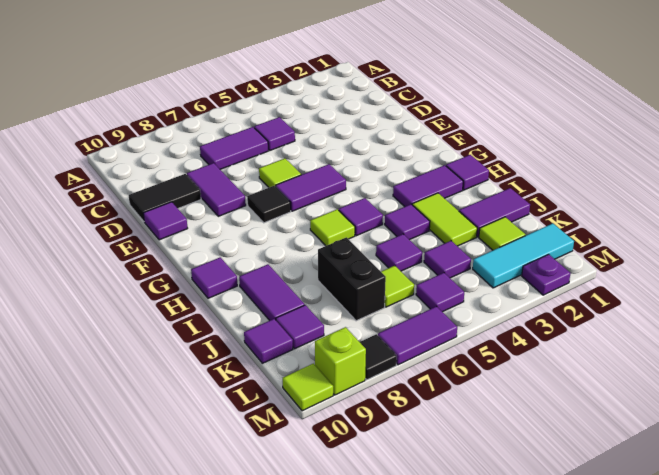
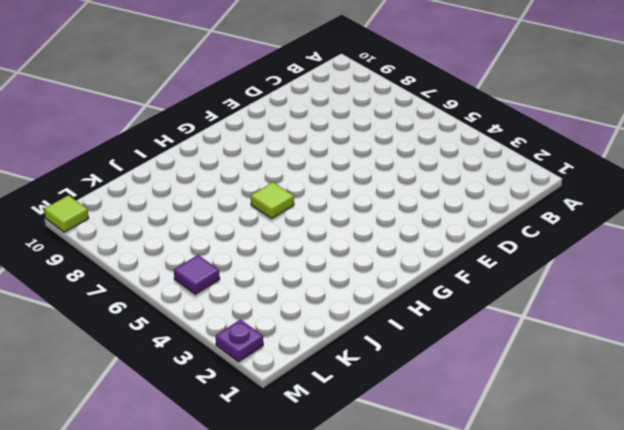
none -> purple 1x1 tile [254,117,295,150]
none -> purple 1x2 tile [200,127,268,169]
none -> purple 1x2 tile [187,163,246,216]
none -> black 1x2 tile [129,174,201,221]

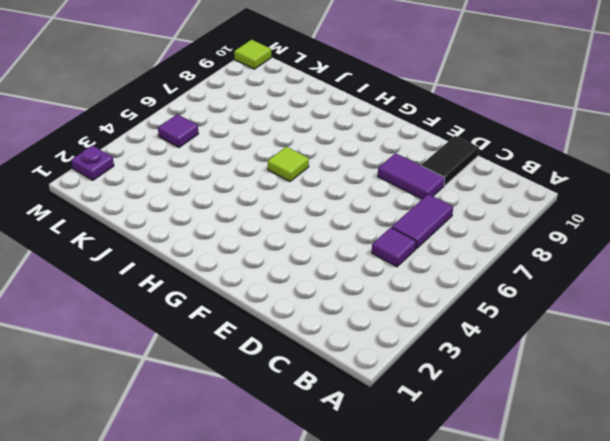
none -> lime 1x1 tile [259,158,301,187]
none -> purple 1x1 tile [143,202,188,240]
none -> purple 1x2 tile [276,164,346,211]
none -> black 1x1 tile [247,186,291,223]

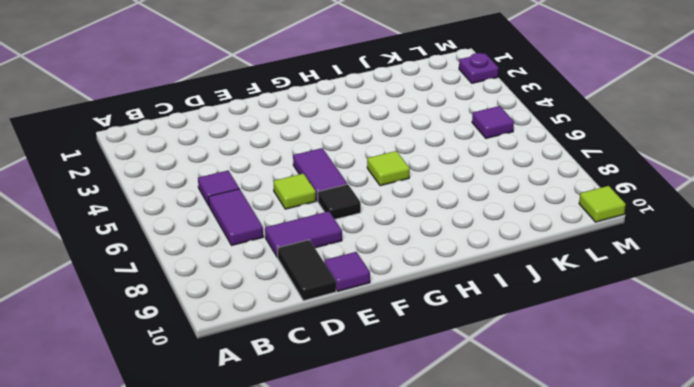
none -> purple 1x1 tile [446,155,489,190]
none -> purple 1x2 tile [393,165,463,207]
none -> purple 1x1 tile [339,198,383,236]
none -> purple 1x1 tile [191,257,237,298]

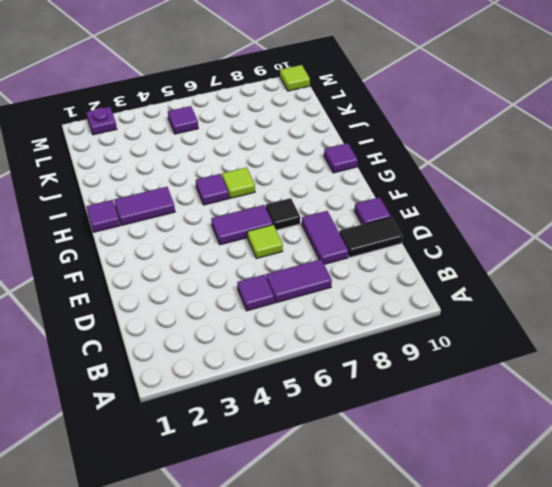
none -> lime 1x2 tile [412,193,477,246]
none -> purple 1x1 tile [385,204,430,240]
none -> purple 1x2 tile [239,264,305,321]
none -> purple 1x2 tile [459,188,530,237]

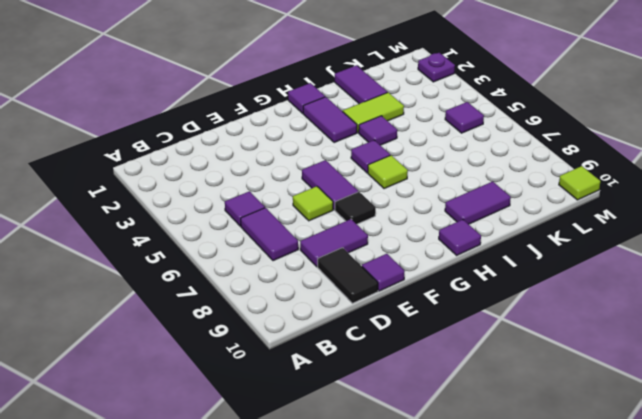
none -> purple 1x1 tile [376,234,422,271]
none -> black 1x2 brick [318,237,386,321]
none -> lime 1x1 tile [479,217,526,250]
none -> purple 1x1 tile [424,241,471,278]

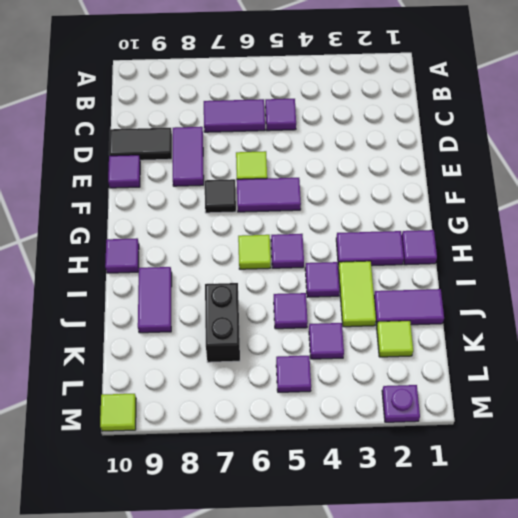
none -> lime 1x1 tile [381,266,414,307]
none -> purple 1x1 tile [276,305,324,349]
none -> purple 1x1 tile [244,319,293,363]
none -> cyan 1x3 tile [473,223,574,288]

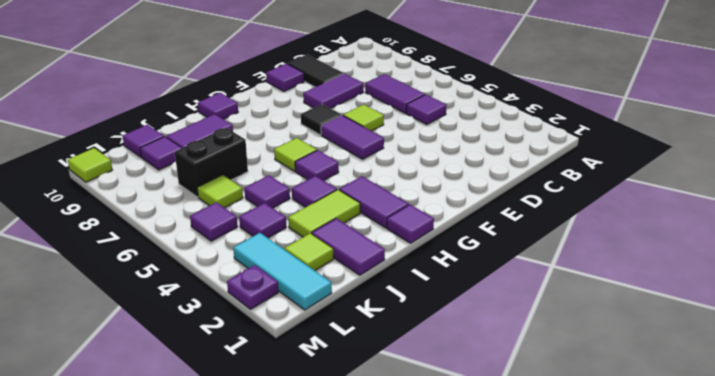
none -> purple 1x2 tile [378,306,457,365]
none -> black 1x1 tile [360,334,397,380]
none -> lime 1x1 brick [315,327,366,395]

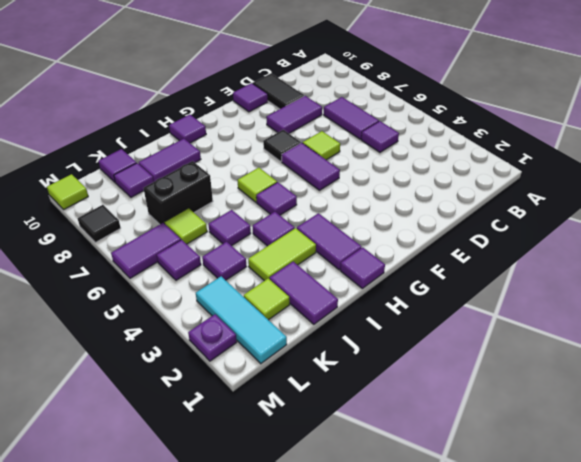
purple 1x2 tile [111,223,181,278] -> purple 1x2 tile turned to [378,306,457,365]
none -> lime 1x1 brick [315,327,366,395]

